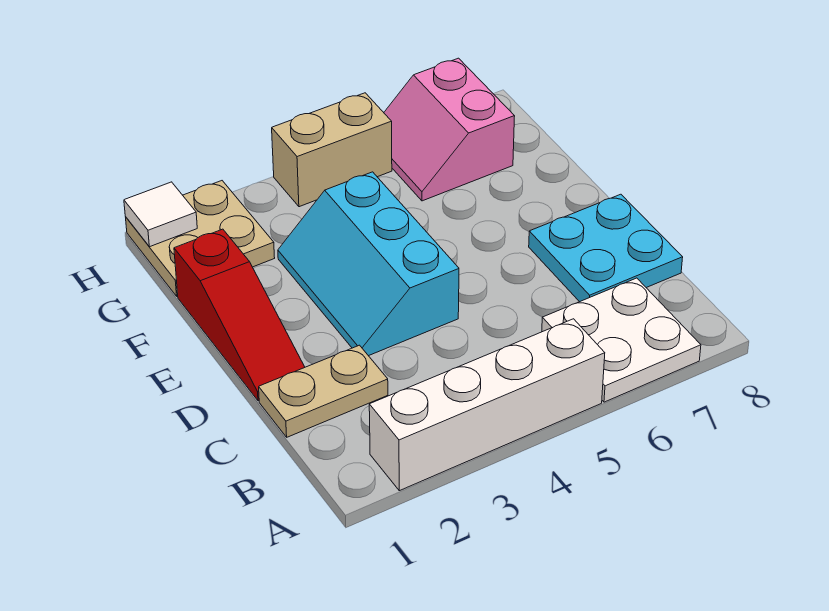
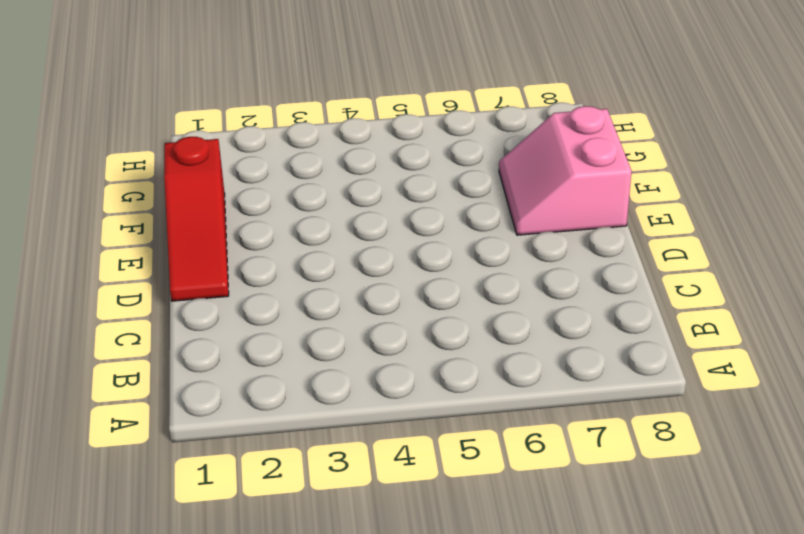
pink 2x2 slope [499,106,632,235] -> pink 2x2 slope moved to [384,58,515,201]
none -> white 1x4 brick [369,319,605,491]
none -> white 2x2 plate [542,278,701,402]

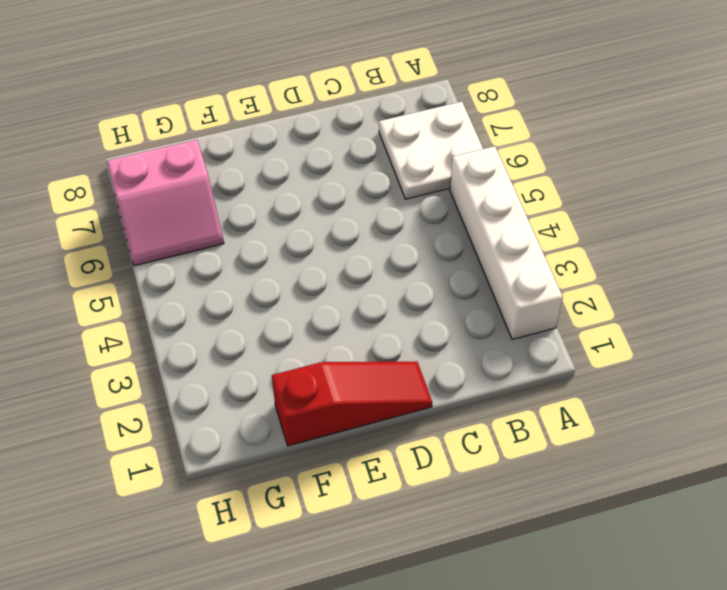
none -> tan 1x2 plate [259,345,388,437]
none -> cyan 2x2 plate [529,194,683,302]

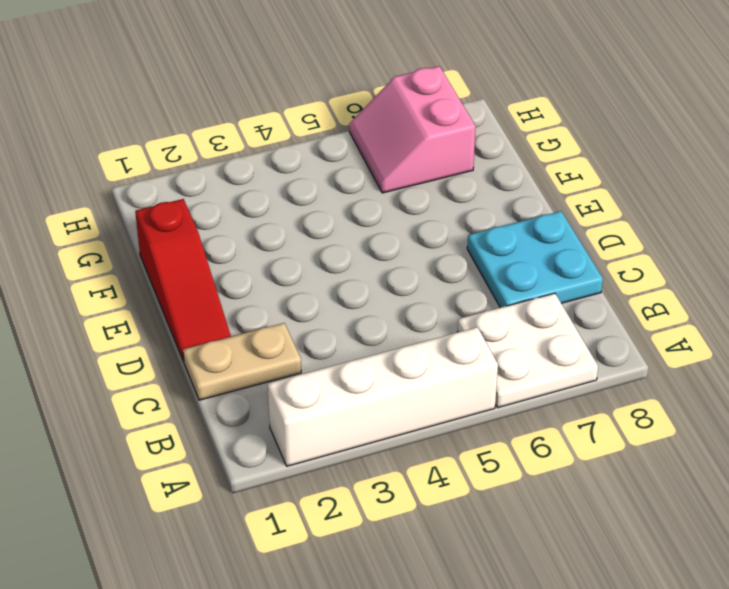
none -> cyan 2x3 slope [278,172,459,356]
none -> tan 2x2 plate [126,181,275,296]

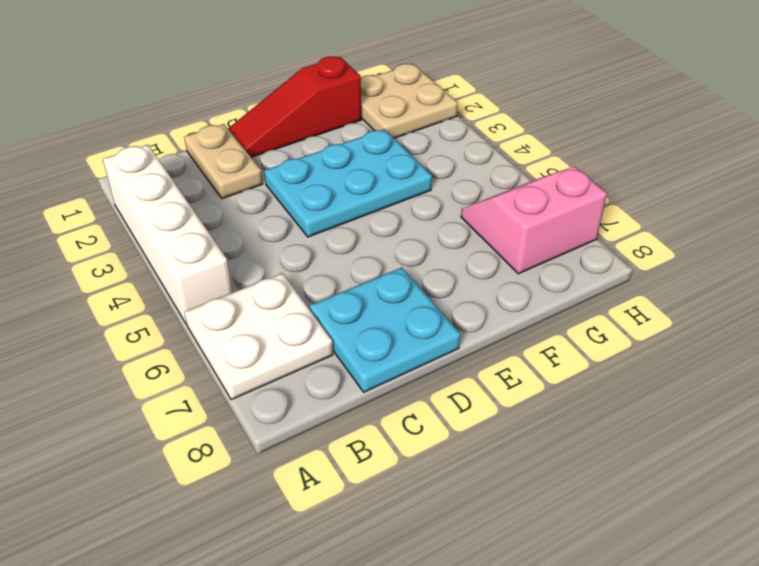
cyan 2x3 plate [264,129,432,237] -> cyan 2x3 slope [278,172,459,356]
none -> tan 1x2 brick [272,93,392,207]
none -> white 1x1 tile [124,182,197,247]

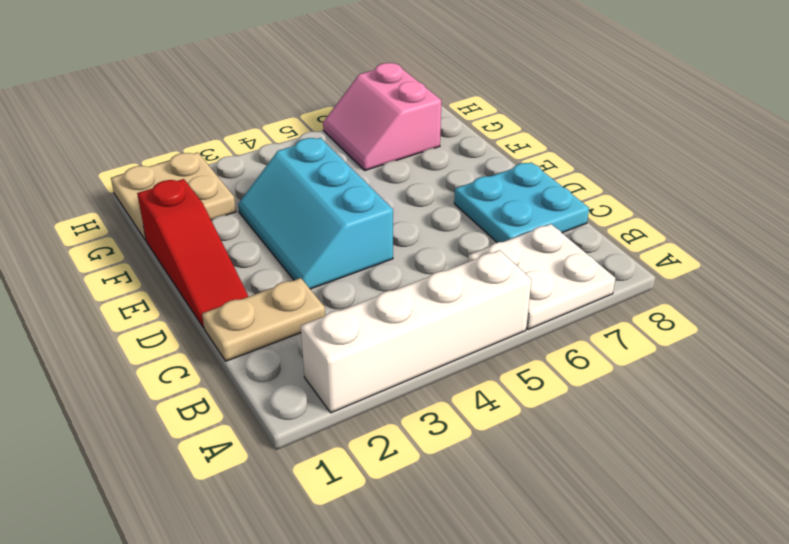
none -> tan 1x2 brick [272,93,392,207]
none -> white 1x1 tile [124,182,197,247]

